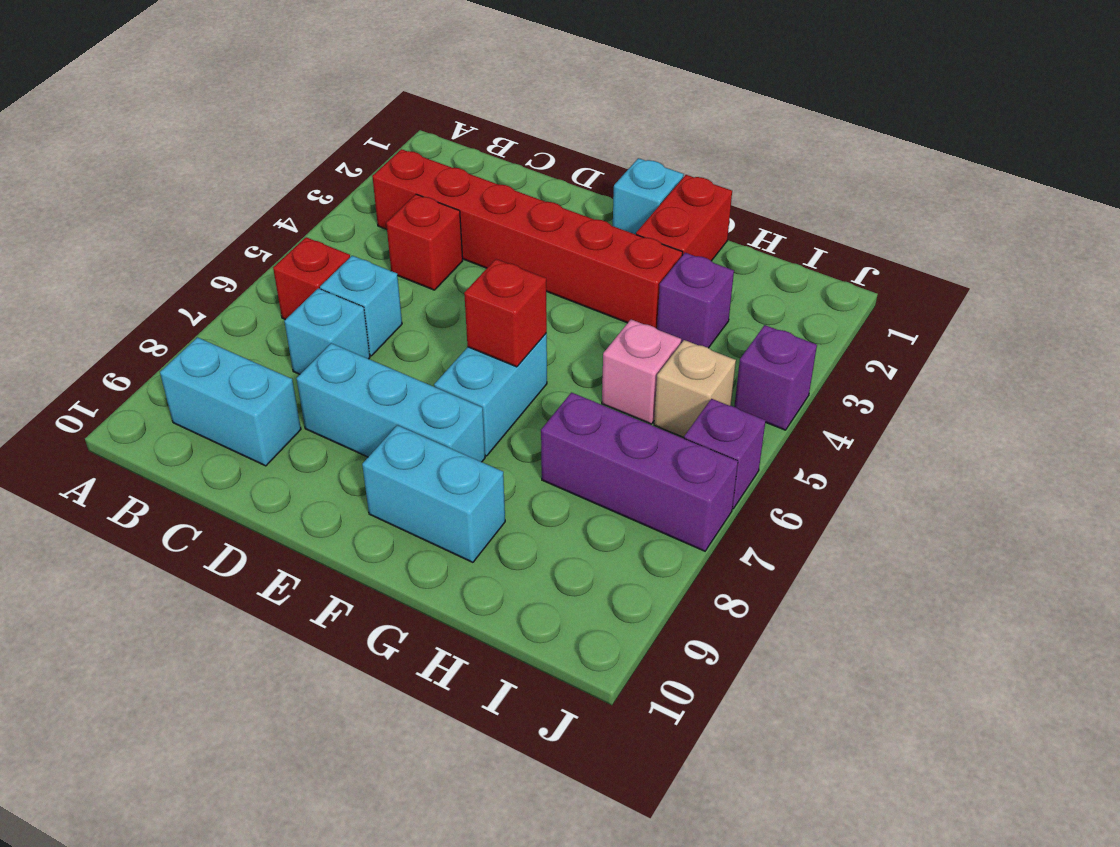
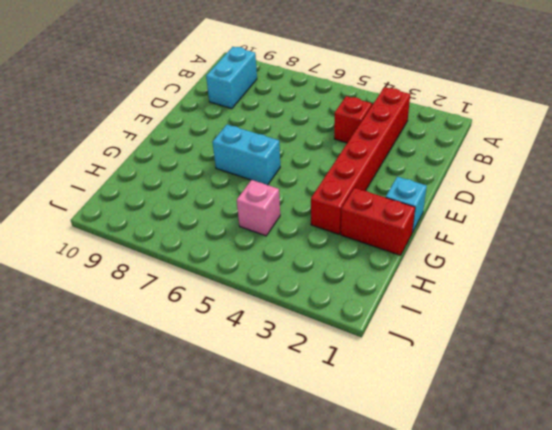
none -> red 1x1 brick [273,237,350,320]
none -> cyan 1x1 brick [320,256,402,356]
none -> cyan 1x1 brick [284,288,370,374]

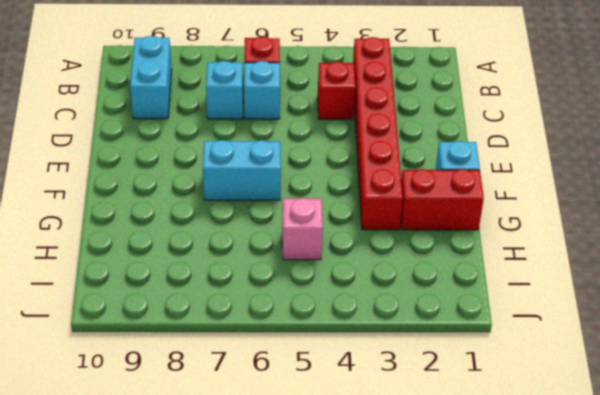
none -> cyan 1x3 brick [297,343,485,462]
none -> cyan 1x2 brick [362,425,505,562]
none -> purple 1x1 brick [657,253,734,348]

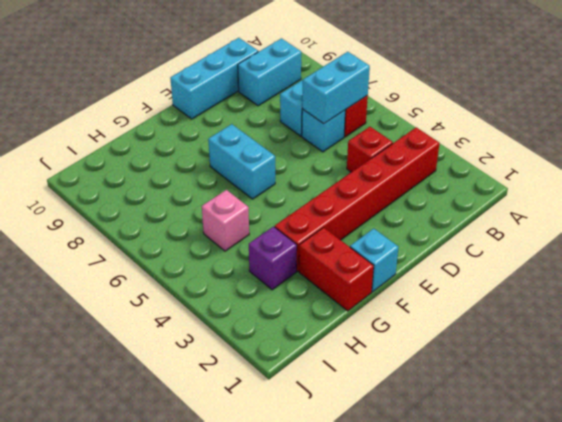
cyan 1x2 brick [302,52,370,124] -> cyan 1x2 brick moved to [362,425,505,562]
cyan 1x3 brick [170,38,258,119] -> cyan 1x3 brick moved to [297,343,485,462]
none -> purple 1x3 brick [541,393,738,551]
none -> tan 1x1 brick [654,340,736,437]
none -> purple 1x1 brick [734,325,817,430]

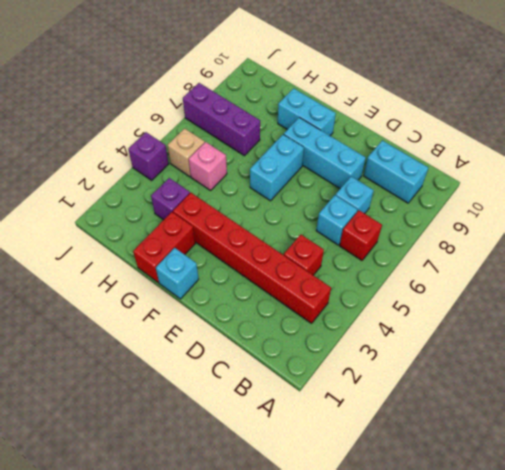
none -> purple 1x1 brick [684,399,766,509]
none -> red 1x1 brick [464,259,547,367]

